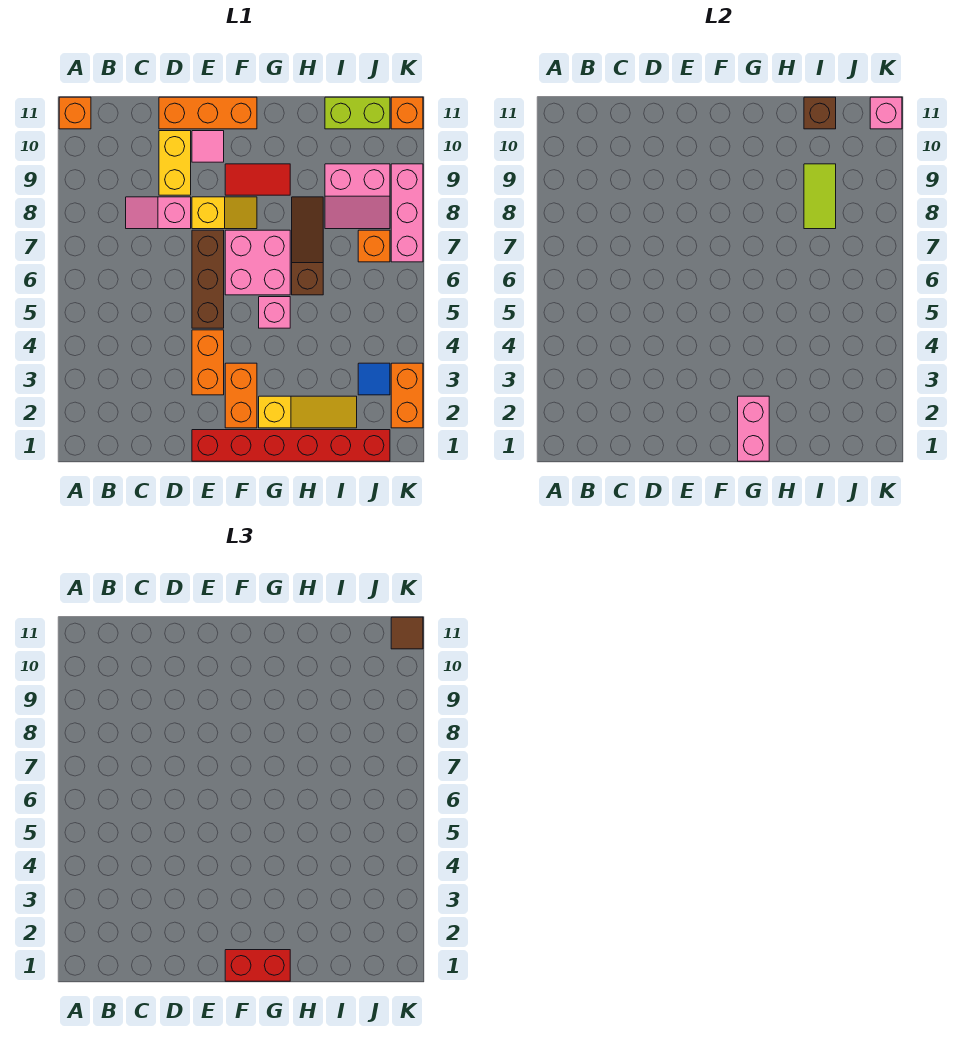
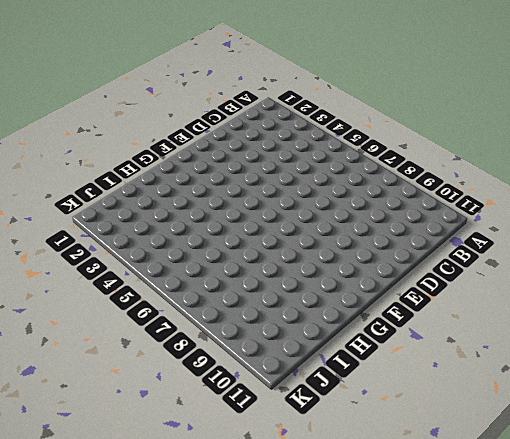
none -> orange 1x1 brick [59,97,91,129]
none -> pink 1x2 slope [126,197,191,229]
none -> yellow 1x2 brick [159,131,191,195]

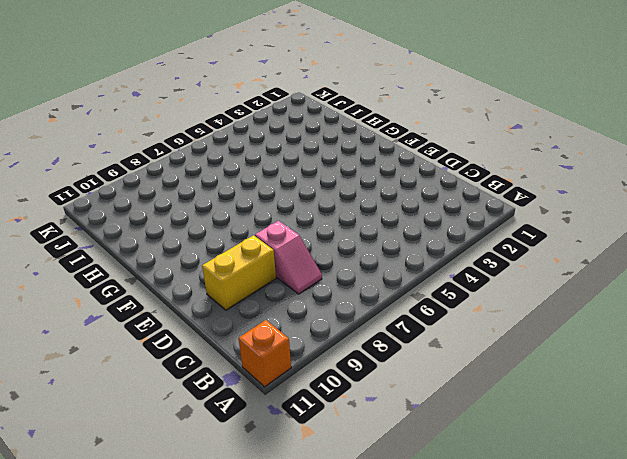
none -> orange 1x3 brick [159,97,257,129]
none -> red 1x6 brick [192,430,390,461]
none -> orange 1x2 brick [192,330,224,395]

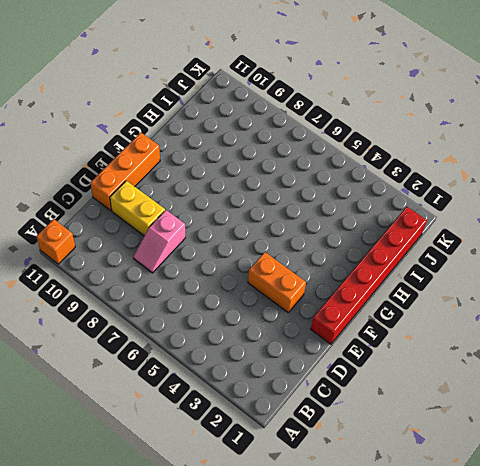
none -> brown 1x3 brick [192,230,224,328]
none -> yellow 1x2 slope [192,197,257,229]
none -> pink 1x1 tile [192,131,224,162]

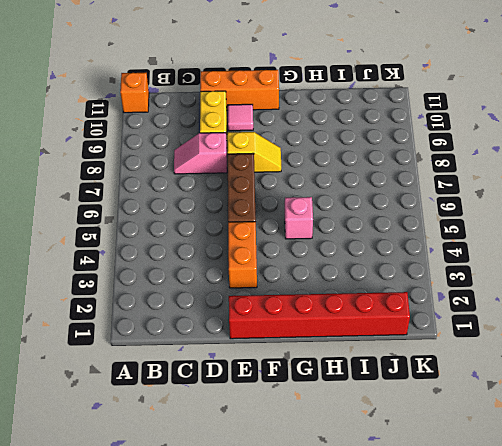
none -> orange 1x2 brick [225,363,257,428]
none -> pink 2x2 brick [225,230,290,295]
none -> red 1x2 tile [225,164,290,195]

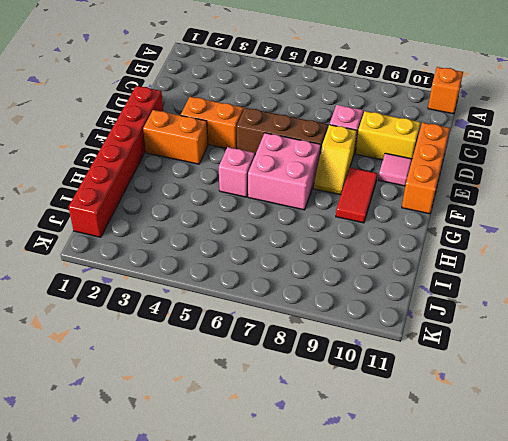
none -> yellow 1x3 slope [259,396,357,428]
none -> brown 1x3 slope [292,197,323,295]
none -> pink 2x2 slope [325,164,390,229]

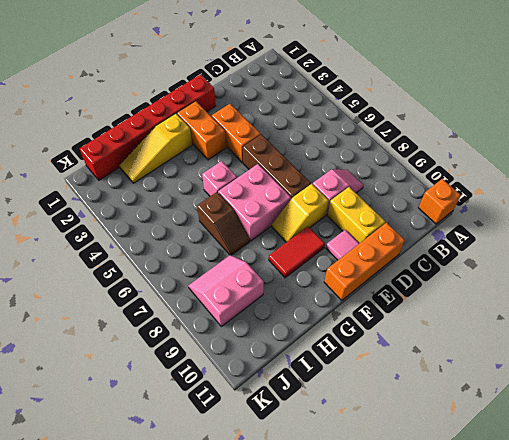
brown 1x2 slope [197,192,250,255] -> brown 1x3 slope [292,197,323,295]
none -> lime 1x2 brick [325,97,390,129]
none -> blue 1x1 tile [358,363,390,395]
none -> orange 1x1 brick [358,230,390,262]

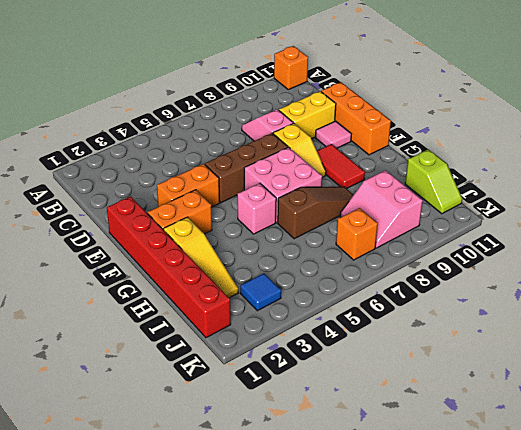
lime 1x2 slope [405,149,462,214] -> lime 1x2 brick [325,97,390,129]
none -> orange 1x2 brick [391,363,423,428]
none -> pink 1x3 brick [391,164,423,262]
none -> orange 1x1 brick [391,97,423,129]

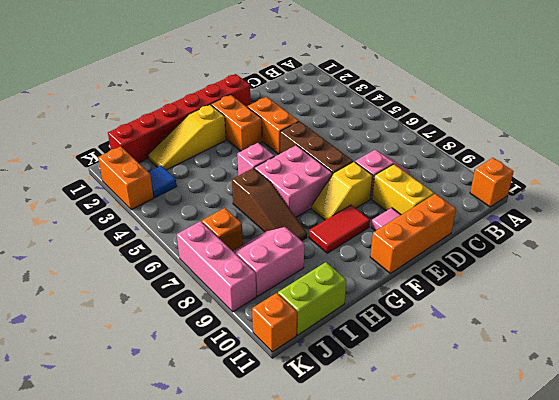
none -> pink 1x2 brick [738,396,769,461]
none -> lime 1x2 tile [804,164,836,229]
none -> brown 1x1 brick [804,97,836,129]

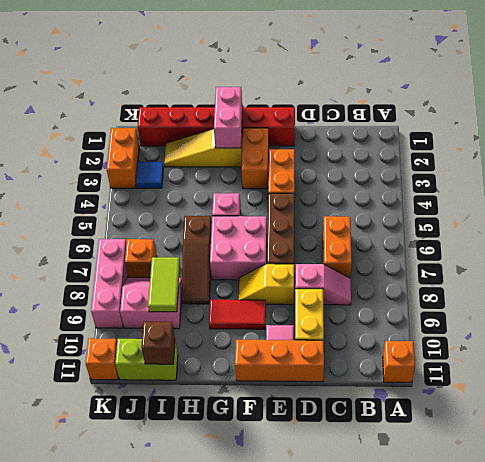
orange 1x2 brick [323,216,352,278] -> none
none -> pink 1x1 brick [870,97,902,129]
none -> red 1x2 brick [225,950,290,981]
none -> brown 1x1 tile [391,617,423,649]

